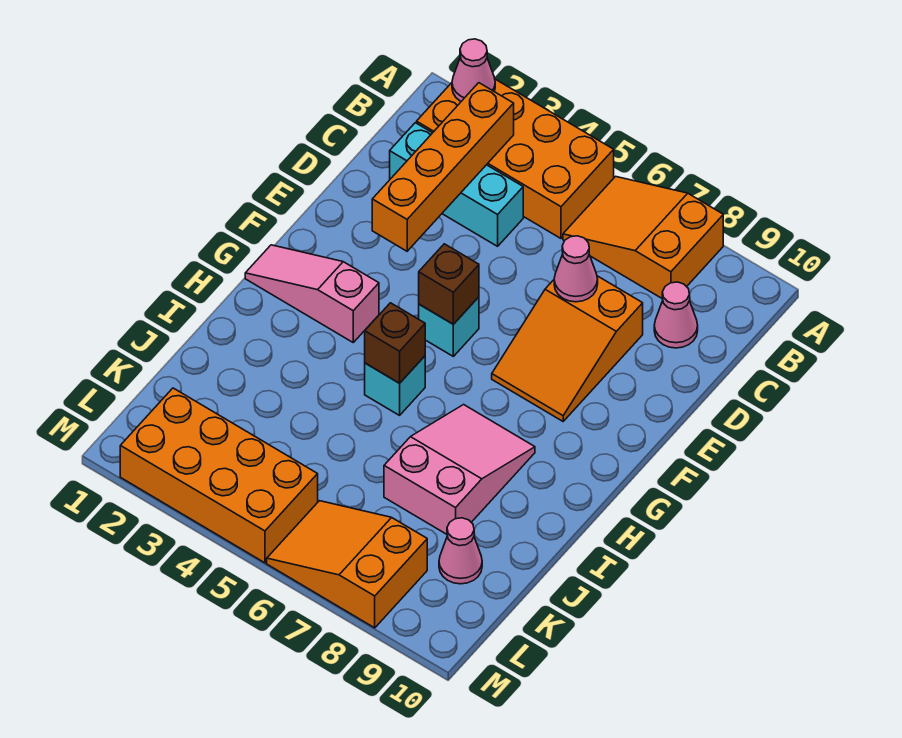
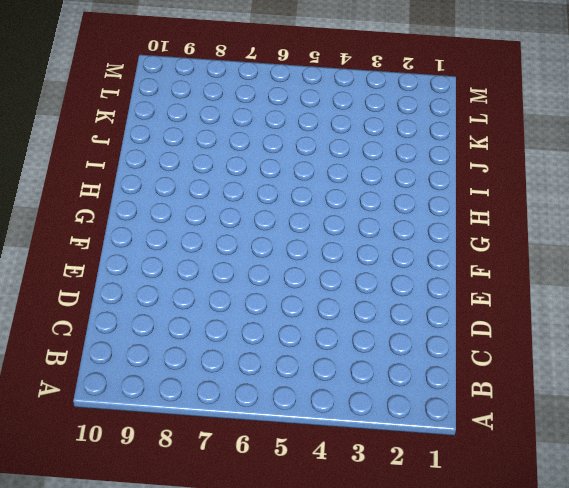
none -> orange 2x4 brick [417,79,614,238]
none -> orange 2x3 slope [563,176,723,299]
none -> cyan 1x3 brick [390,123,523,246]

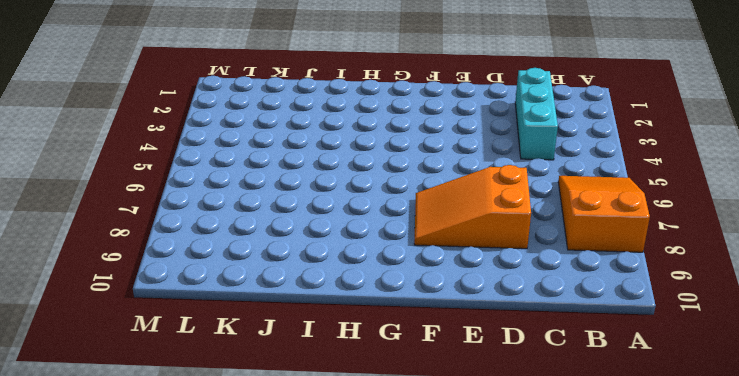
none -> orange 2x4 brick [417,79,614,238]
none -> pink 1x1 cone [654,282,698,348]
none -> cyan 1x1 brick [419,297,479,356]

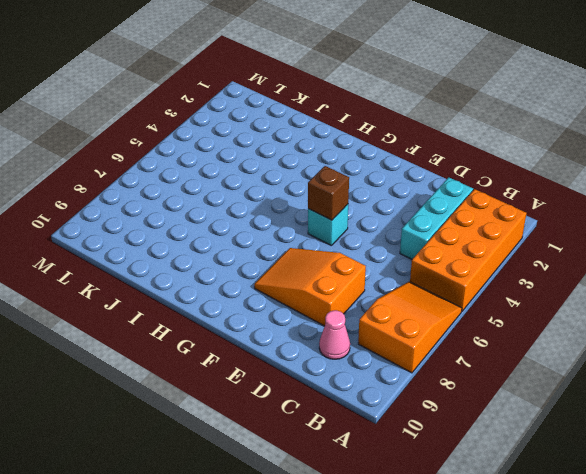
none -> pink 1x3 slope [245,245,379,342]
none -> cyan 1x1 brick [365,356,425,415]
none -> pink 2x3 slope [384,405,535,534]

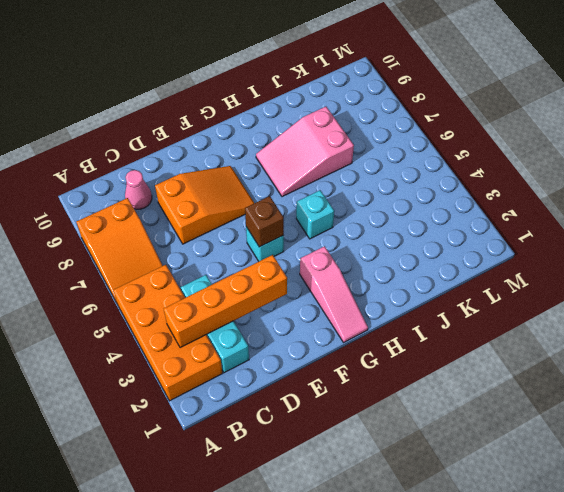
none -> pink 1x1 cone [439,518,482,584]
none -> orange 2x4 brick [120,388,318,563]
none -> orange 2x3 slope [267,501,427,628]

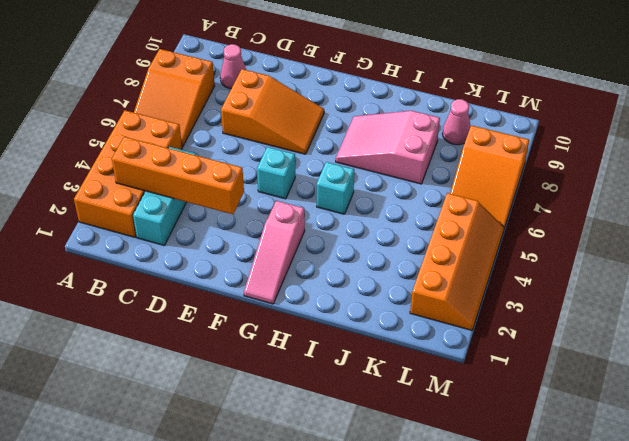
orange 2x4 slope [410,193,504,330] -> orange 2x4 brick [120,388,318,563]
none -> pink 1x1 cone [452,39,495,101]
none -> pink 1x1 cone [554,236,598,302]
none -> brown 1x1 brick [419,244,479,324]

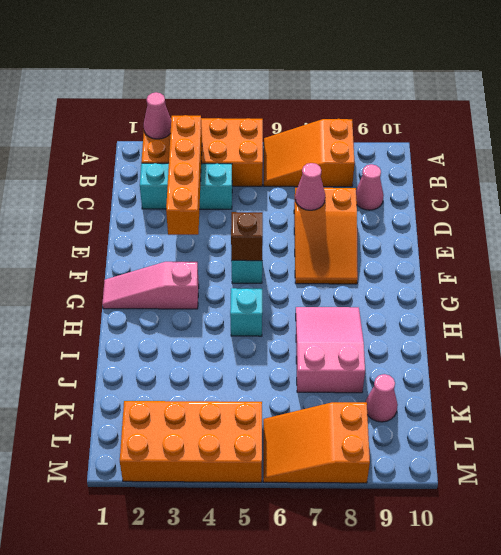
none -> brown 1x1 brick [365,303,425,383]

